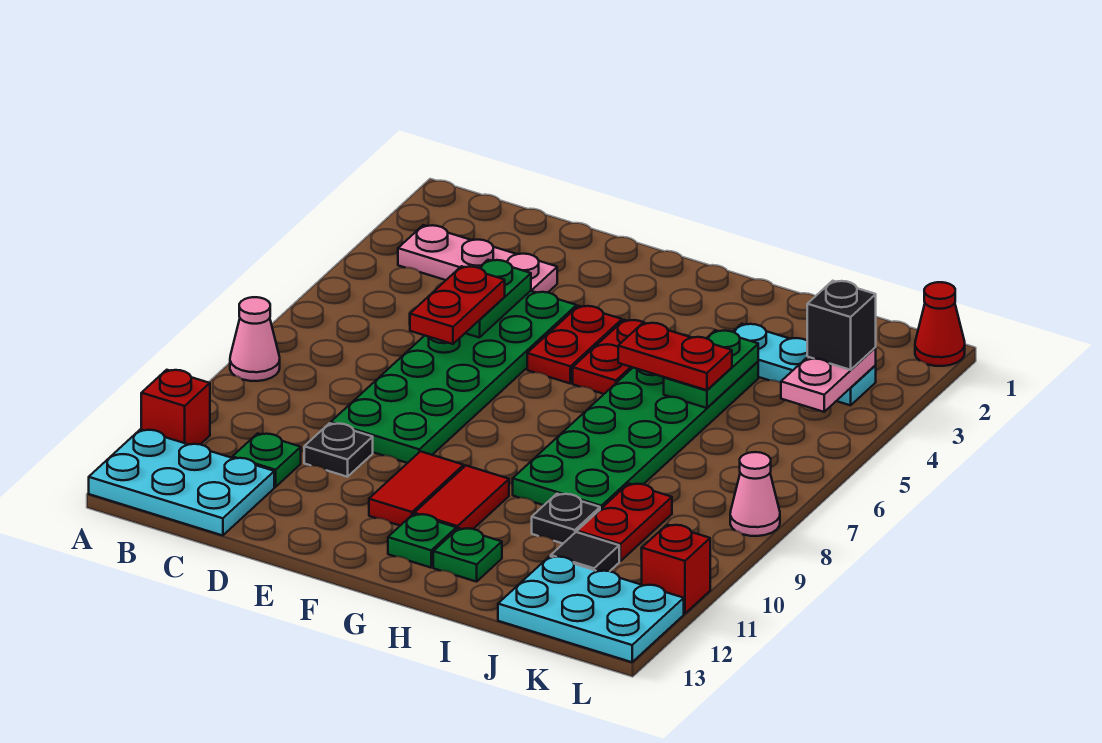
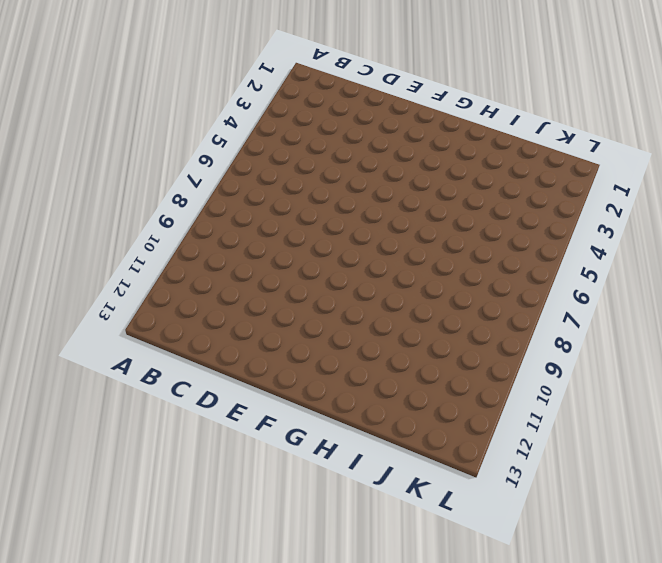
none -> pink 1x1 cone [230,297,280,381]
none -> red 1x1 brick [141,370,210,445]
none -> cyan 2x3 plate [89,430,274,536]

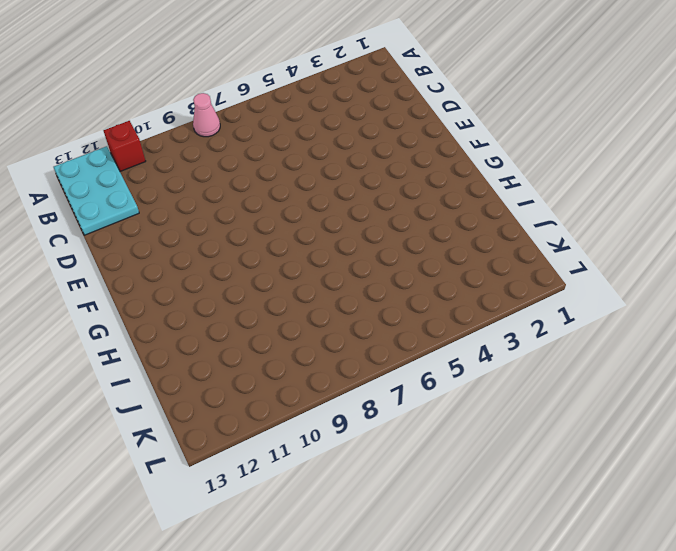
none -> pink 1x3 plate [398,225,557,293]
none -> green 1x1 plate [232,433,301,487]
none -> green 2x6 plate [331,291,577,463]

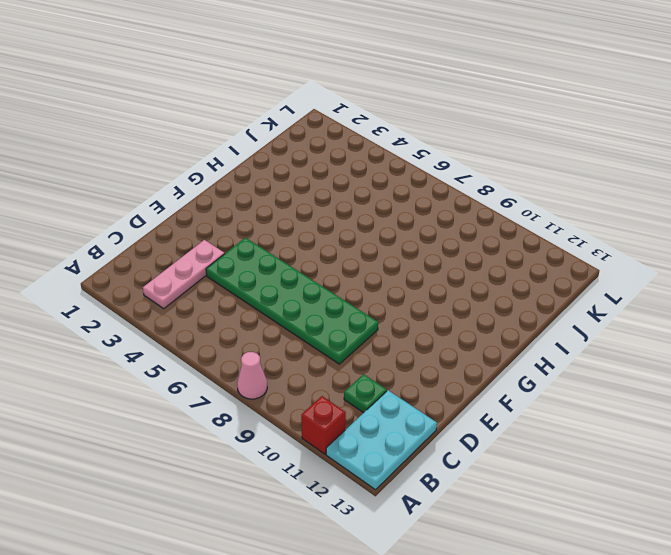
none -> black 1x1 plate [304,423,373,477]
none -> red 1x2 plate [527,306,622,383]
none -> red 1x2 tile [369,451,464,526]

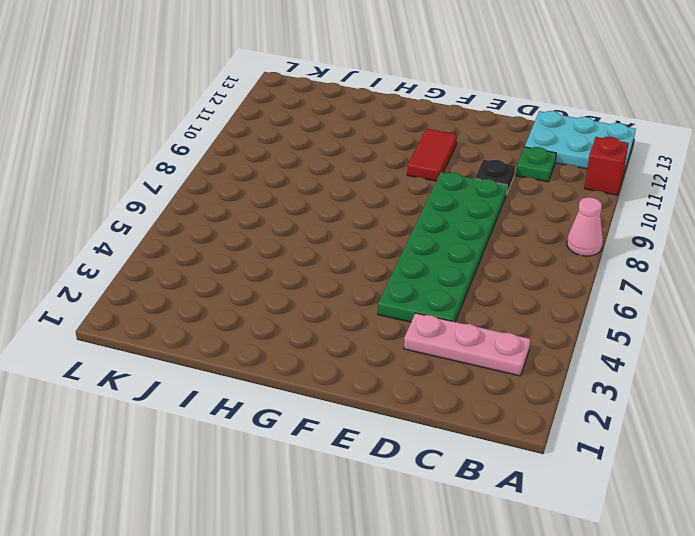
none -> red 1x2 plate [527,306,622,383]
none -> red 1x2 plate [573,320,644,394]
none -> red 1x2 tile [414,466,509,530]

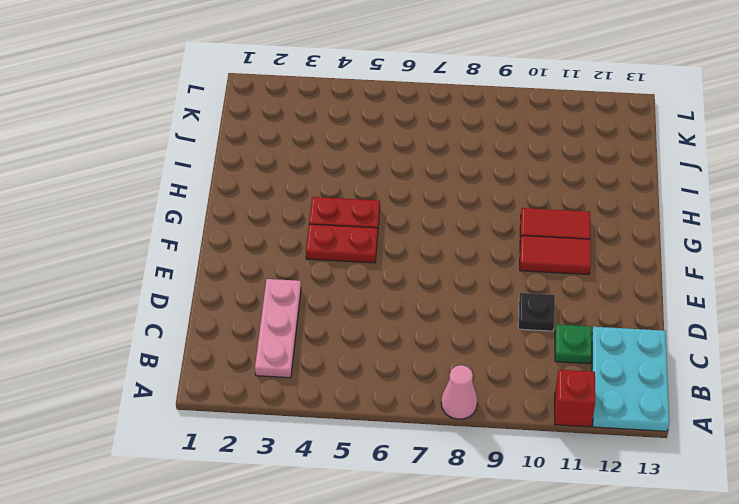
none -> green 2x6 plate [331,291,577,463]
none -> green 1x1 plate [388,514,456,568]
none -> green 2x6 plate [513,335,758,509]

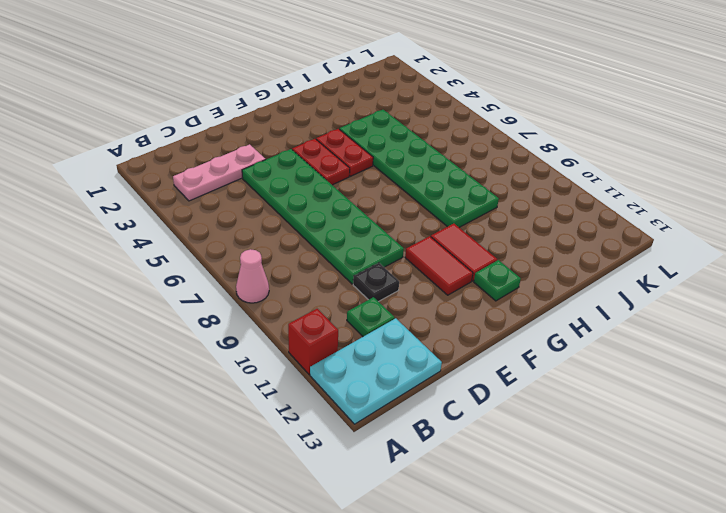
none -> green 1x1 plate [433,528,502,582]
none -> cyan 1x3 plate [733,324,876,405]
none -> black 1x1 plate [532,494,600,543]

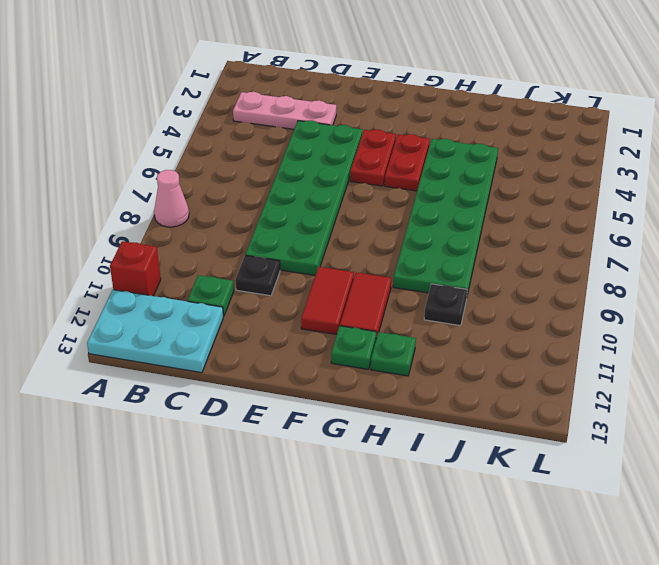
none -> cyan 1x3 plate [733,324,876,405]
none -> red 1x2 plate [577,484,672,561]
none -> black 1x1 tile [551,532,619,571]

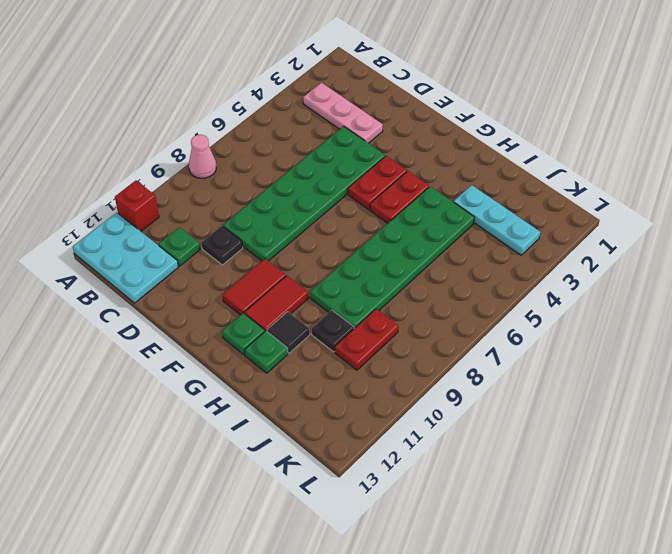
black 1x1 tile [267,312,310,353] -> black 1x1 tile moved to [551,532,619,571]
none -> cyan 2x3 plate [498,556,684,662]
none -> red 1x1 cone [915,282,965,366]
none -> pink 1x1 cone [730,452,780,536]

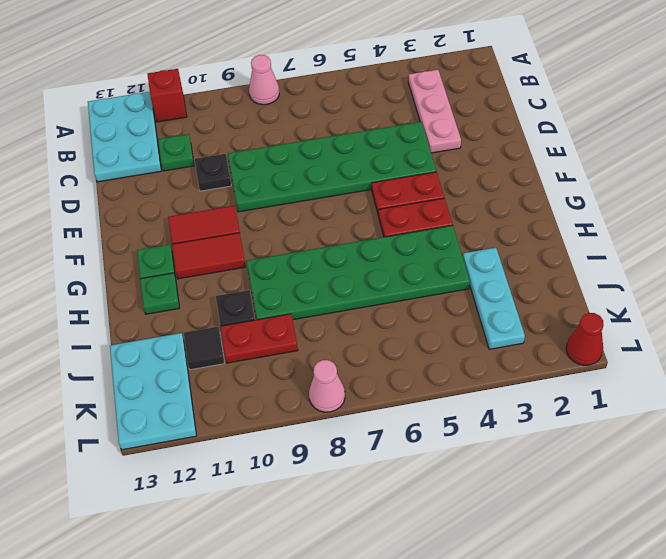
none -> red 1x1 brick [642,525,710,614]
none -> green 1x2 plate [466,260,531,338]
none -> green 1x2 plate [664,330,758,408]

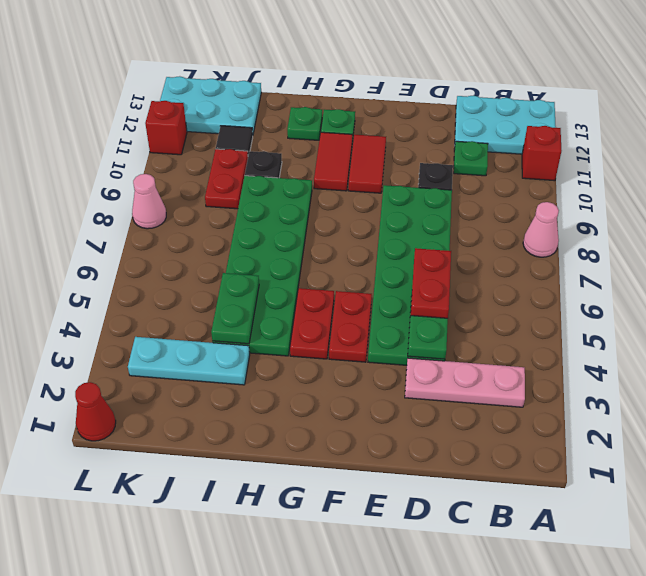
none -> pink 1x2 plate [781,347,876,412]
none -> red 1x2 plate [618,323,732,390]
none -> black 1x1 brick [807,281,876,370]

